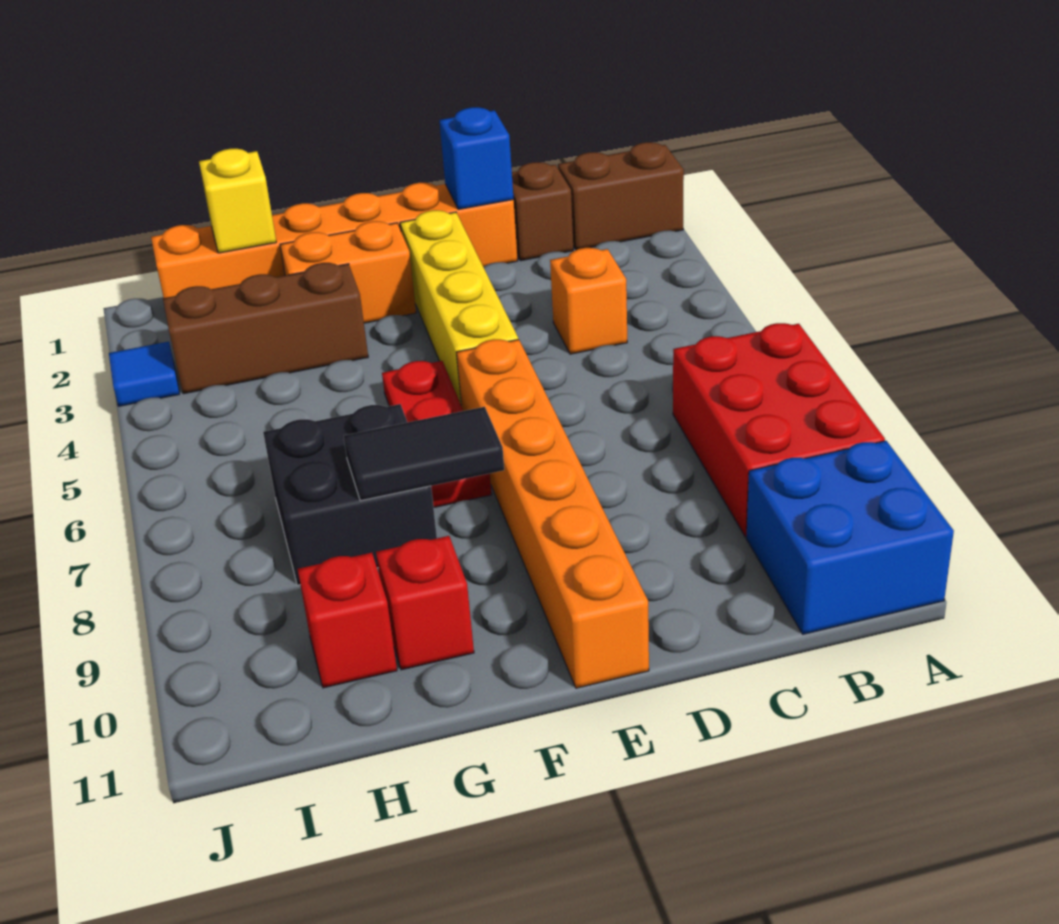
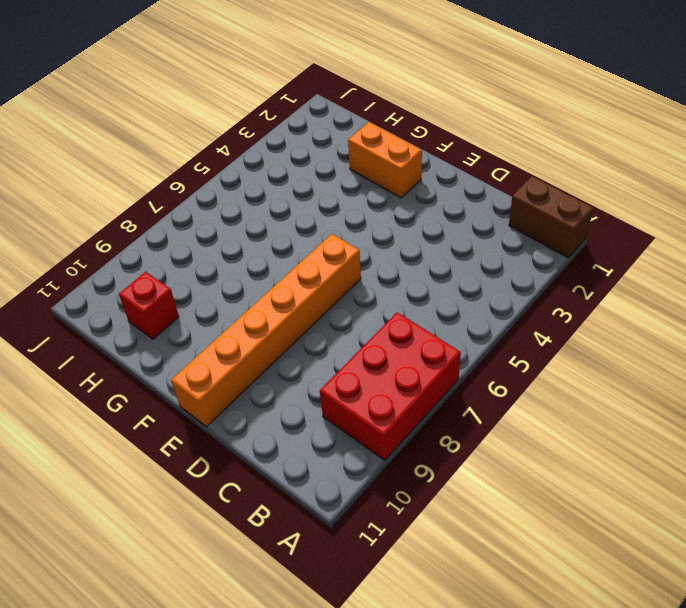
none -> blue 2x2 brick [746,441,954,634]
none -> brown 1x1 brick [512,162,573,261]
none -> orange 1x1 brick [550,248,627,354]

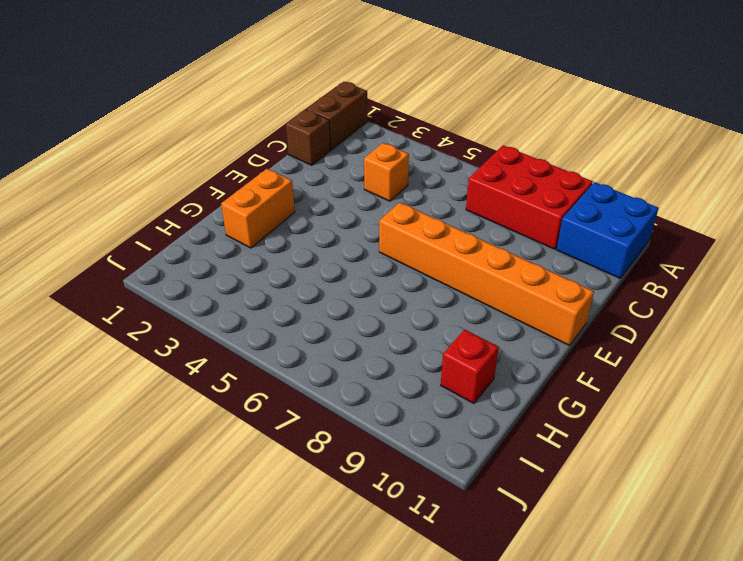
none -> orange 1x6 brick [151,183,518,298]
none -> yellow 1x4 brick [400,210,518,403]
none -> red 1x3 plate [382,361,492,507]

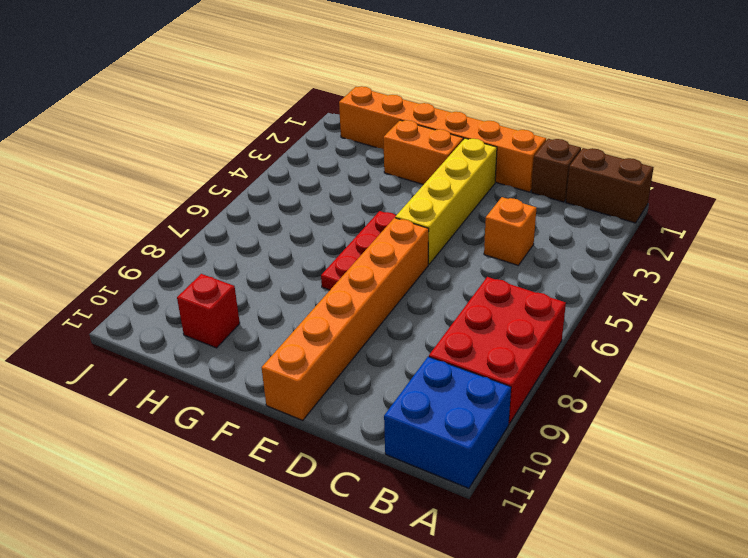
none -> brown 1x3 brick [163,263,368,394]
none -> black 2x2 brick [263,404,437,585]
none -> red 1x1 brick [376,536,474,670]

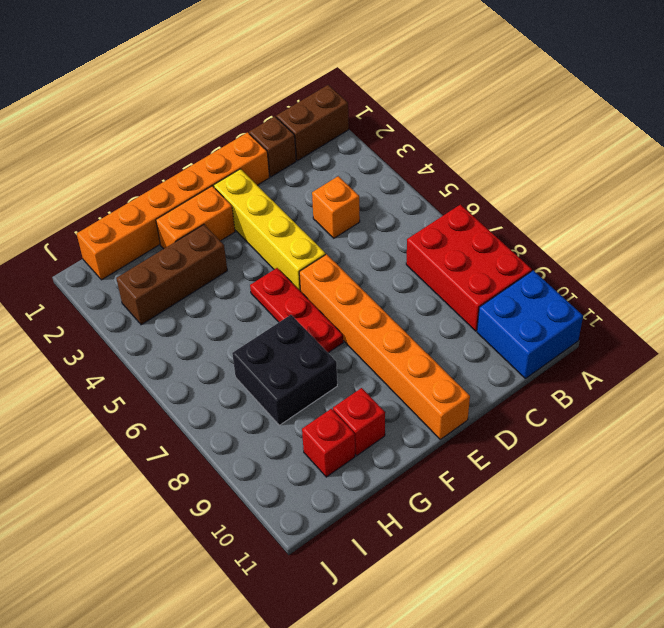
none -> blue 1x1 tile [109,342,180,406]
none -> blue 1x1 brick [439,107,514,209]
none -> black 1x2 tile [344,407,504,501]

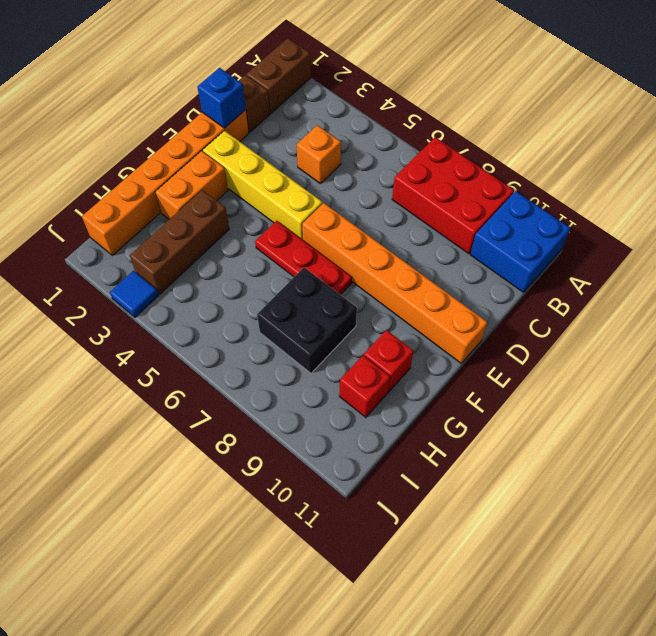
none -> black 1x2 tile [344,407,504,501]
none -> yellow 1x1 brick [199,149,276,253]

